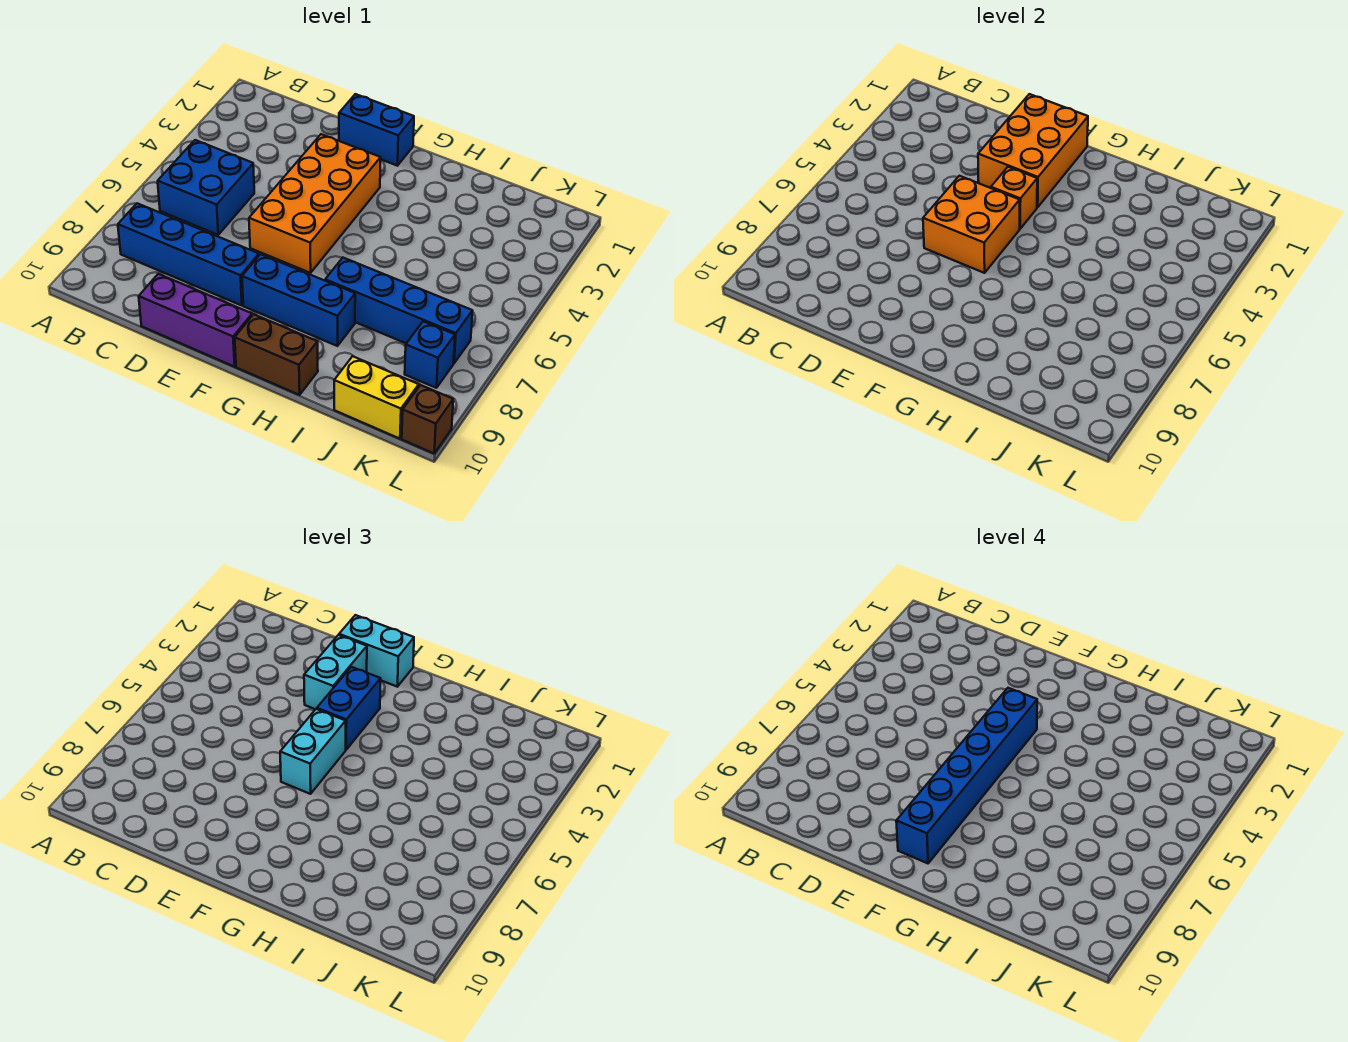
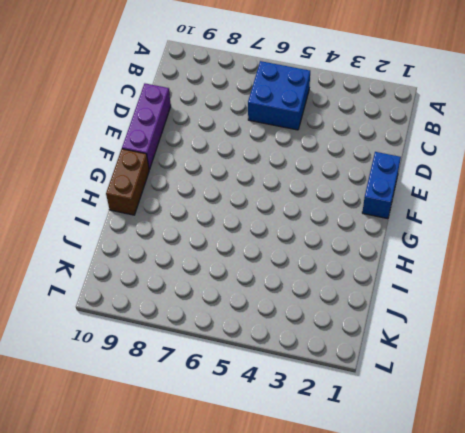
none -> blue 1x4 brick [118,203,259,306]
none -> orange 2x4 brick [249,134,381,273]
none -> blue 1x3 brick [242,254,355,346]

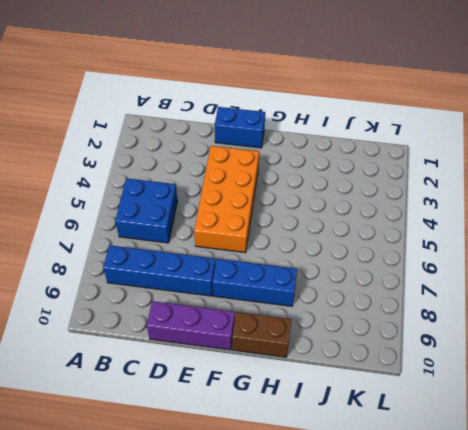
none -> blue 1x4 brick [325,258,473,363]
none -> yellow 1x2 brick [334,356,419,439]
none -> blue 1x1 brick [405,321,455,388]

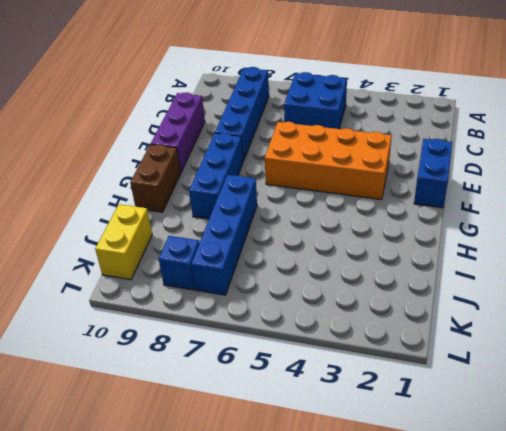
none -> brown 1x1 brick [402,385,453,453]
none -> orange 2x3 brick [978,94,1088,207]
none -> orange 2x2 brick [923,176,1020,273]

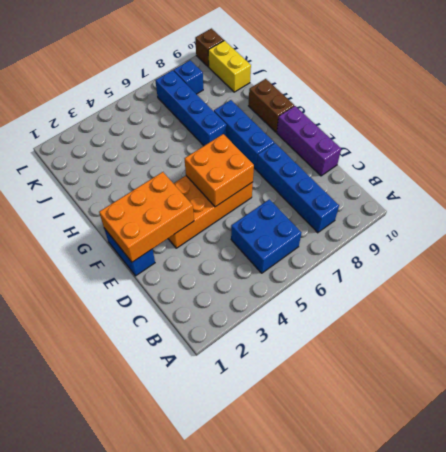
none -> orange 1x1 brick [991,167,1037,229]
none -> cyan 1x2 brick [339,615,414,687]
none -> cyan 1x2 brick [304,635,367,709]

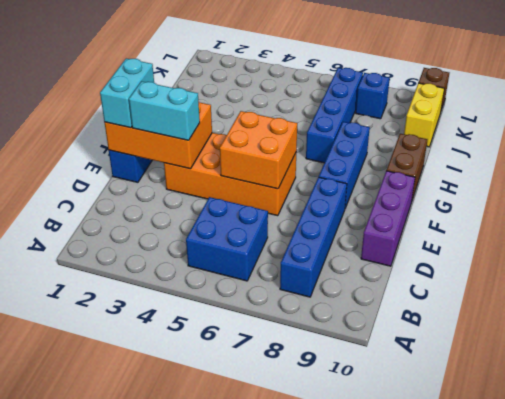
none -> orange 1x1 brick [991,167,1037,229]
none -> blue 1x2 brick [317,667,381,750]
none -> cyan 1x2 brick [280,709,346,794]

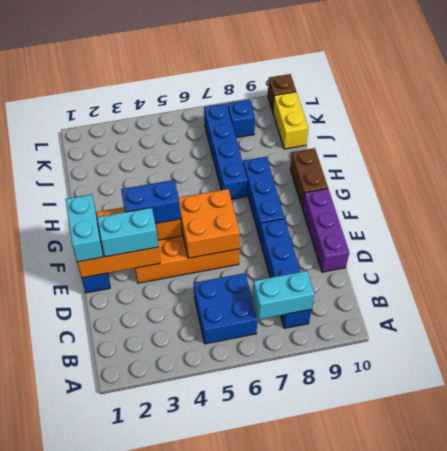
cyan 1x2 brick [253,271,314,319] -> cyan 1x2 brick moved to [280,709,346,794]
none -> blue 1x6 brick [896,688,1037,863]

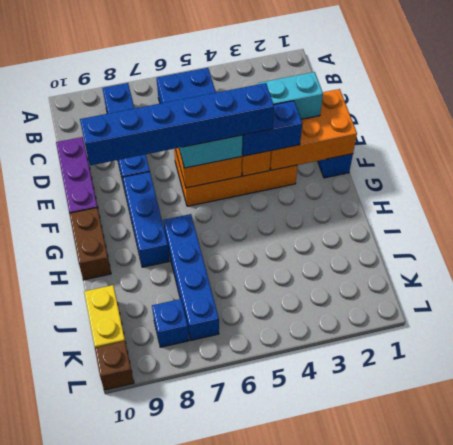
none -> cyan 1x2 brick [339,615,414,687]

